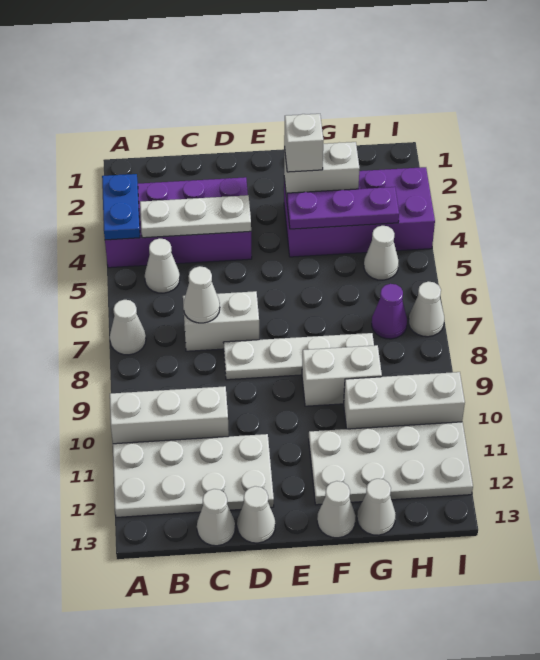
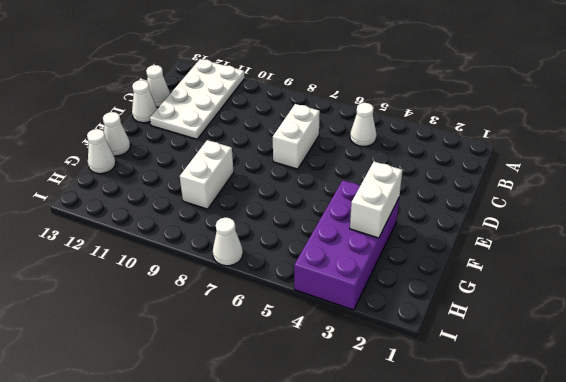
none -> purple 2x4 brick [105,177,252,268]
none -> white 1x1 cone [110,300,146,355]
none -> white 1x3 brick [110,386,229,444]

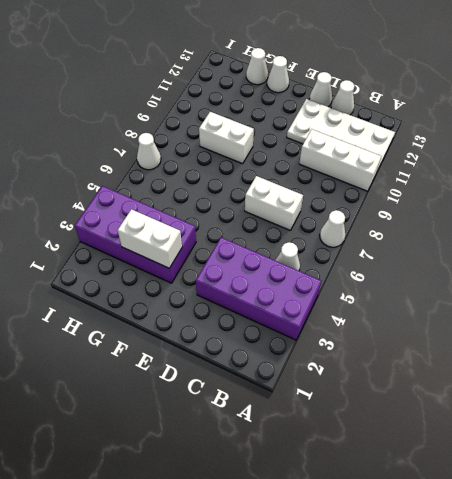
none -> white 1x4 plate [223,333,374,380]
none -> white 2x4 plate [309,422,473,505]
none -> white 1x3 brick [344,372,465,429]

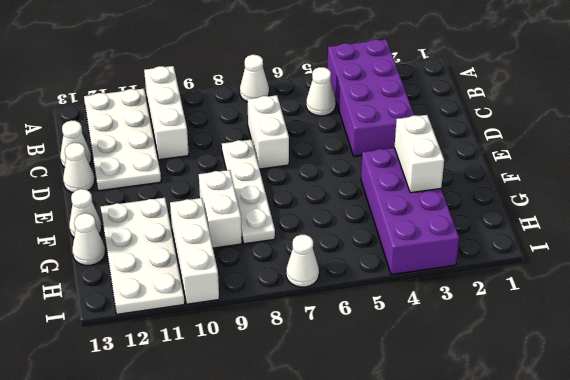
none -> white 1x1 cone [364,226,399,280]
none -> purple 1x1 cone [372,284,407,339]
none -> blue 1x2 plate [102,174,140,240]

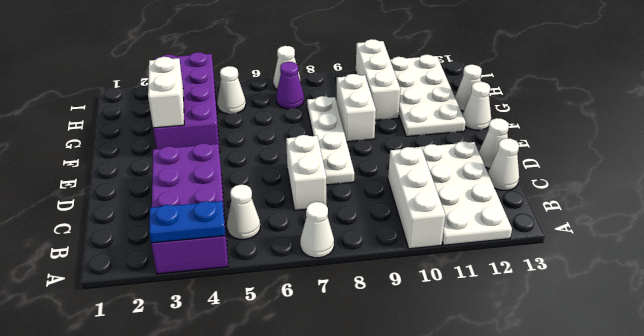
none -> white 1x3 plate [140,195,251,238]
none -> white 1x1 cone [183,266,220,323]
none -> purple 1x3 plate [287,187,399,229]

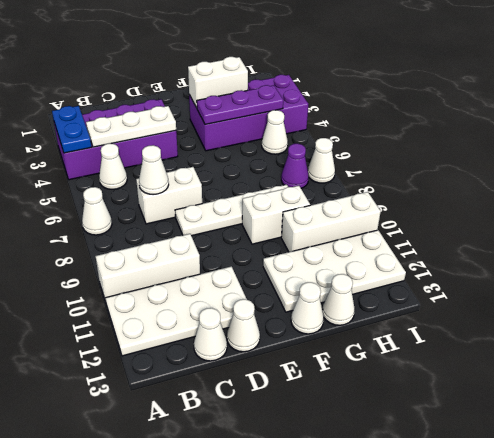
none -> white 1x1 brick [284,114,323,172]

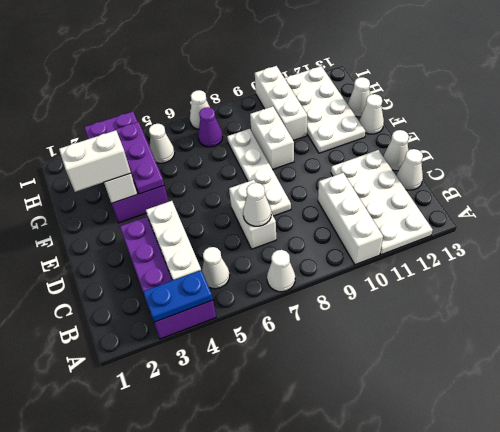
white 1x2 brick [59,130,131,192] -> white 1x1 brick [284,114,323,172]

